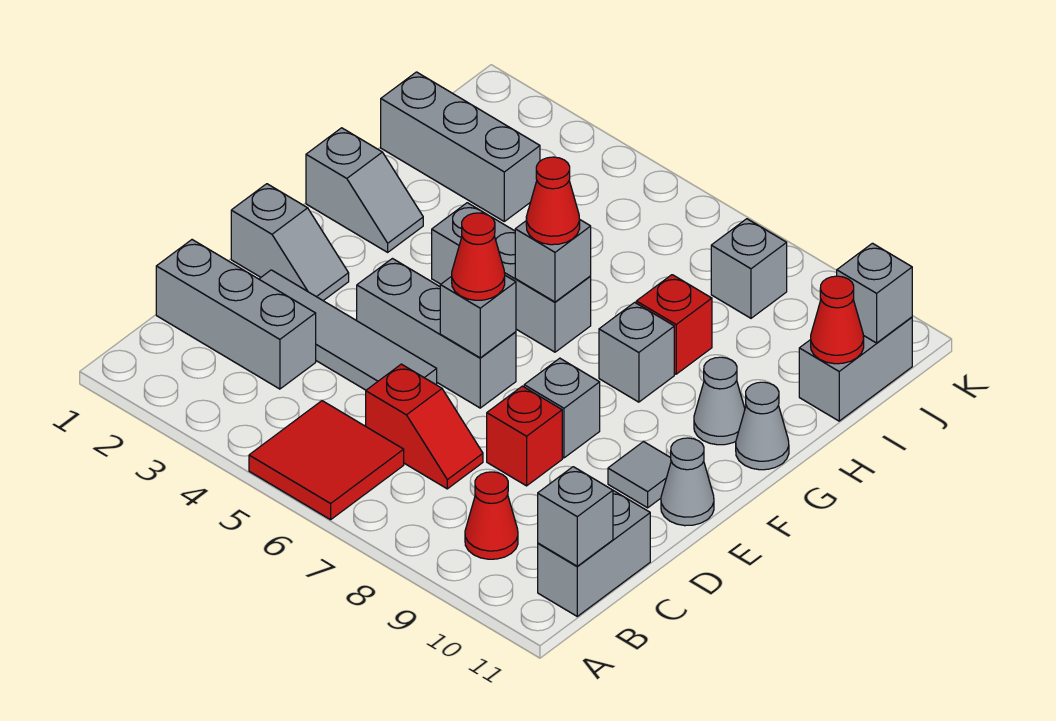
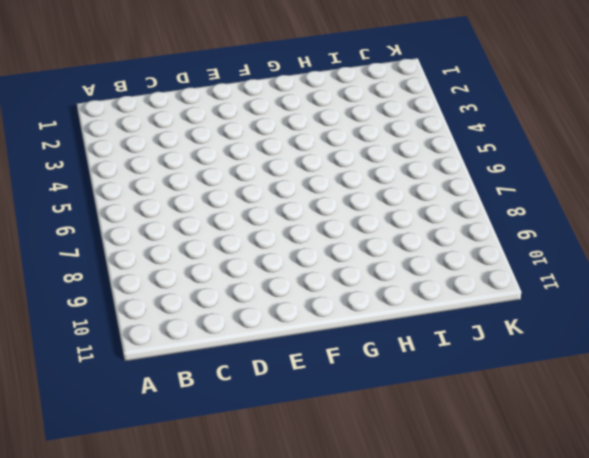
none -> red 2x2 tile [249,401,404,520]
none -> red 1x1 cone [465,472,518,559]
none -> grey 1x2 brick [538,491,650,616]

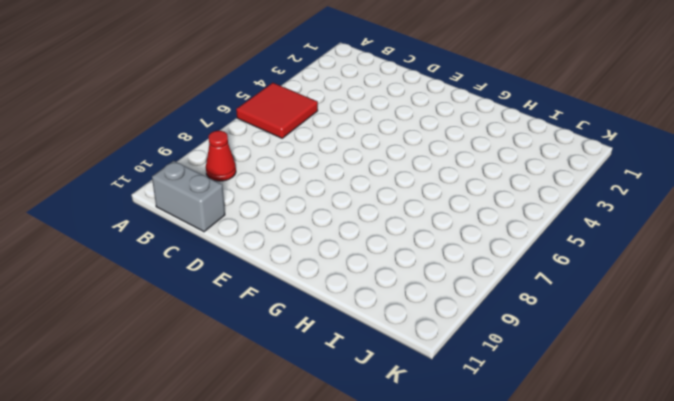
none -> grey 1x3 brick [156,240,316,389]
none -> red 1x2 slope [366,364,483,489]
none -> grey 1x4 tile [259,270,437,390]

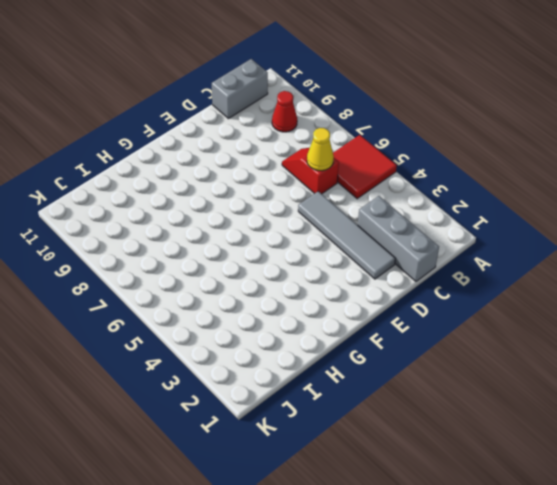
yellow 1x1 cone [307,128,334,171] -> none
none -> red 1x1 brick [487,386,562,486]
none -> grey 1x2 slope [231,184,349,301]
none -> grey 1x3 brick [357,259,516,408]

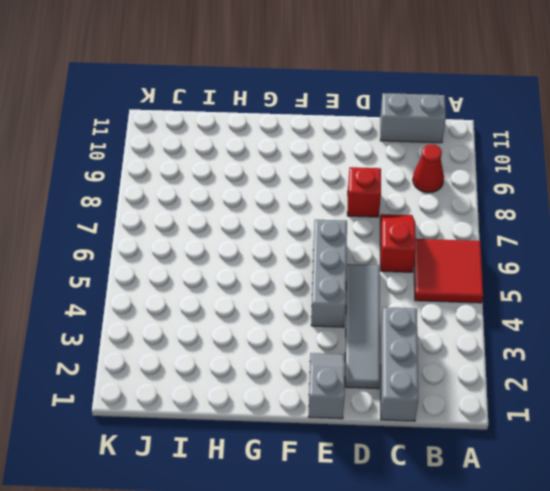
none -> grey 1x1 brick [524,358,600,458]
none -> grey 1x1 tile [608,442,671,508]
none -> grey 1x1 cone [661,438,714,526]

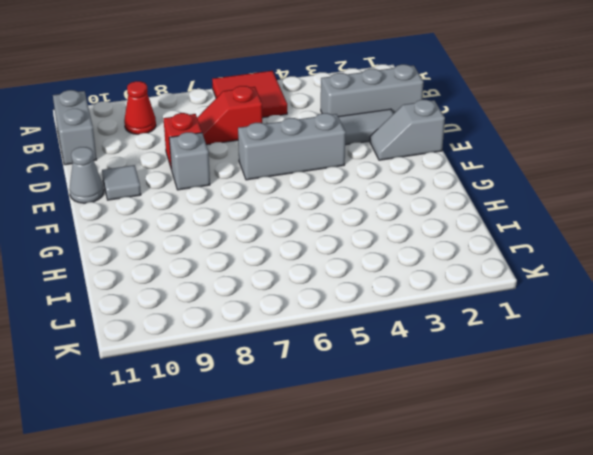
none -> grey 1x2 slope [306,128,423,252]
none -> grey 1x3 brick [432,203,591,352]
none -> grey 1x1 brick [599,302,674,402]

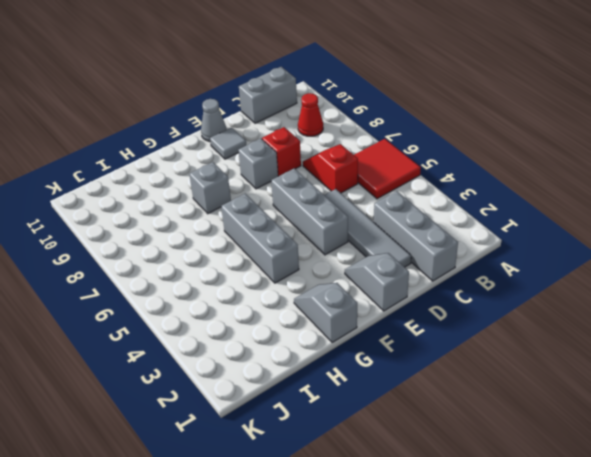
none -> grey 1x1 cone [694,357,745,445]
none -> grey 1x1 cone [736,382,789,470]
none -> red 1x1 brick [636,275,712,374]

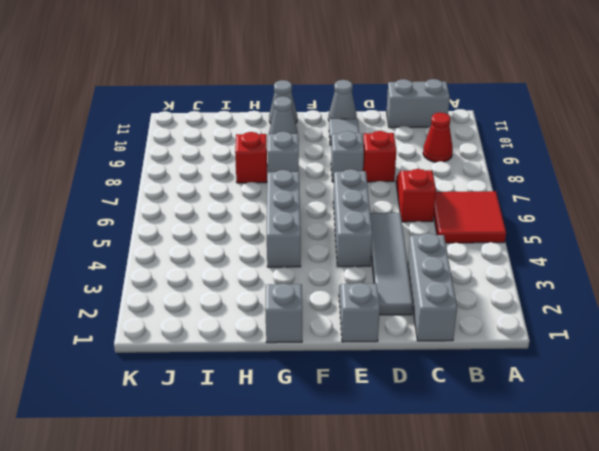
none -> grey 1x3 brick [381,72,540,221]
none -> grey 1x2 brick [799,317,912,421]
none -> grey 1x1 brick [711,219,787,318]

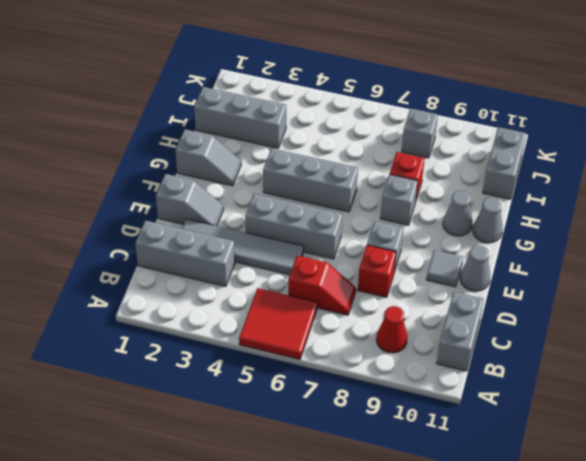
none -> grey 1x1 brick [538,467,613,566]
none -> grey 1x1 brick [440,276,516,358]
none -> grey 1x1 brick [515,220,591,302]

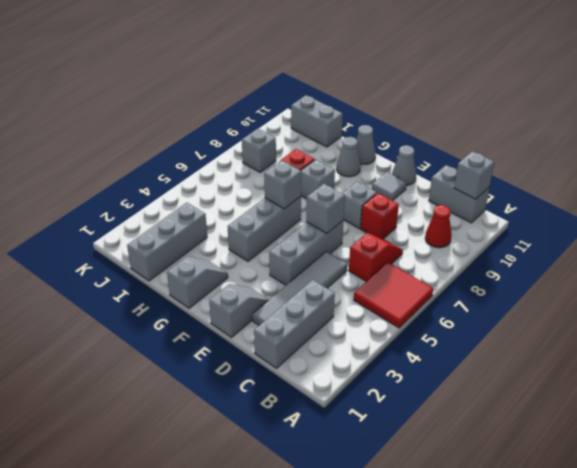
none -> red 1x1 cone [811,276,864,364]
none -> grey 1x1 brick [837,243,912,343]
none -> red 1x1 cone [452,213,505,300]

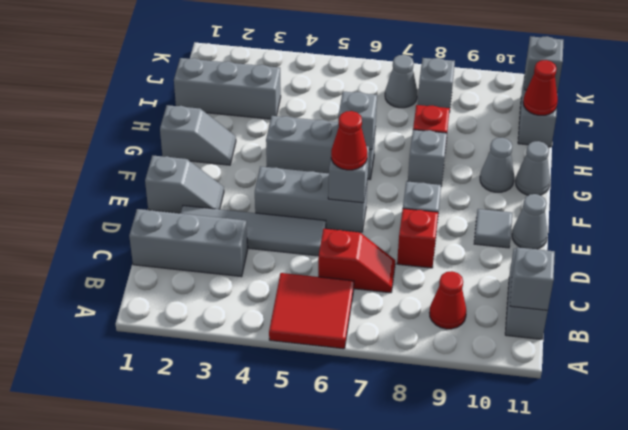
grey 1x1 cone [385,55,417,108] -> none
none -> red 1x1 cone [526,157,580,245]

